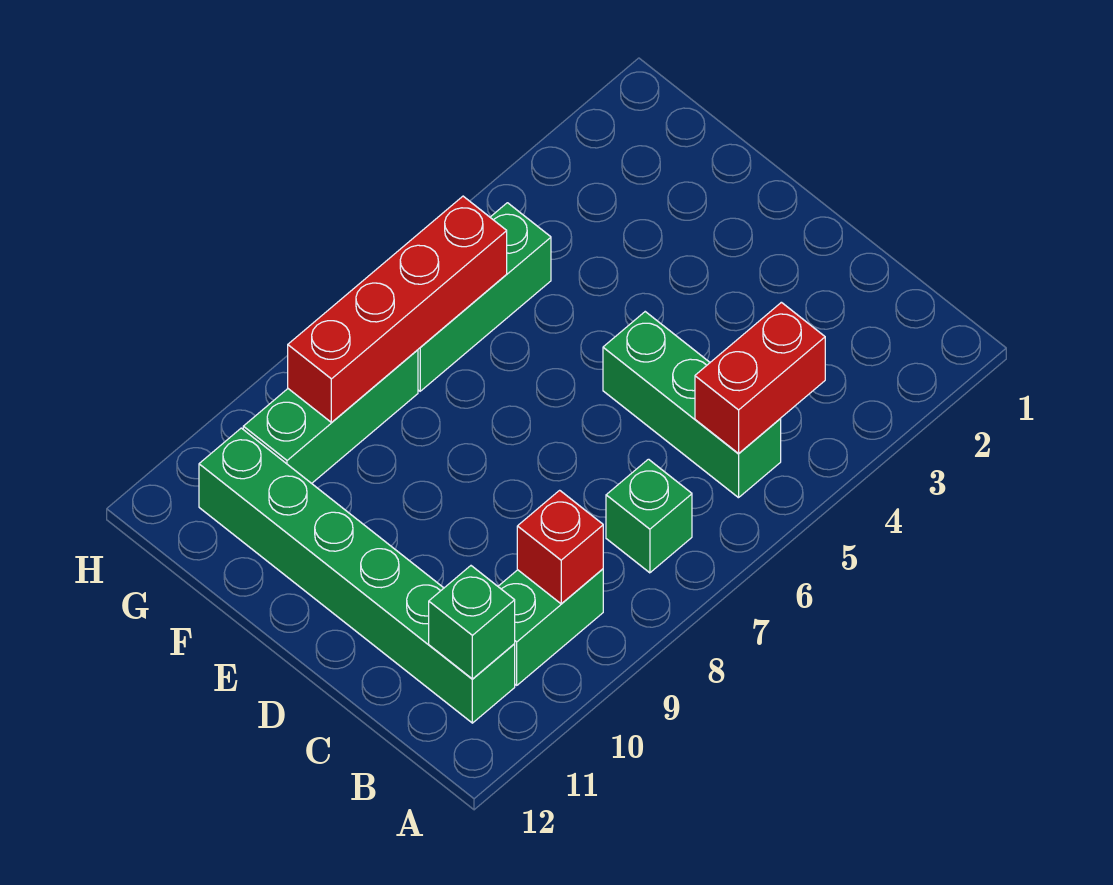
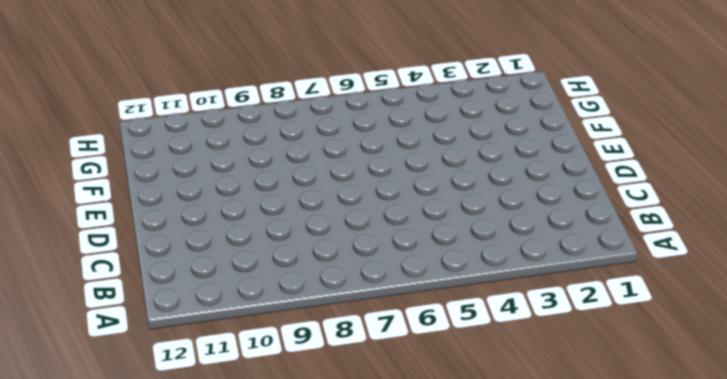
none -> green 1x3 brick [603,312,781,498]
none -> green 1x1 brick [606,459,692,573]

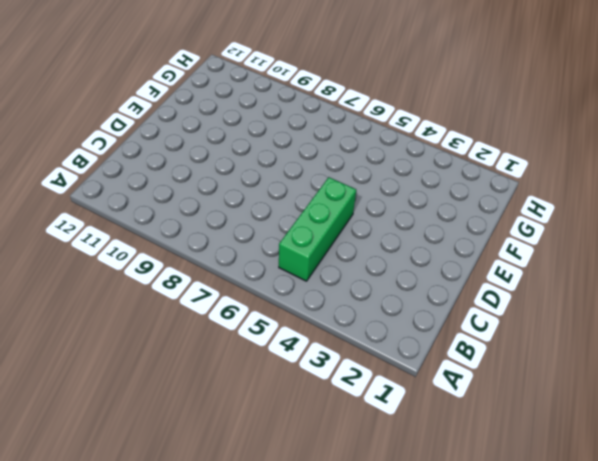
none -> green 1x1 brick [606,459,692,573]
none -> green 1x2 brick [498,569,603,685]

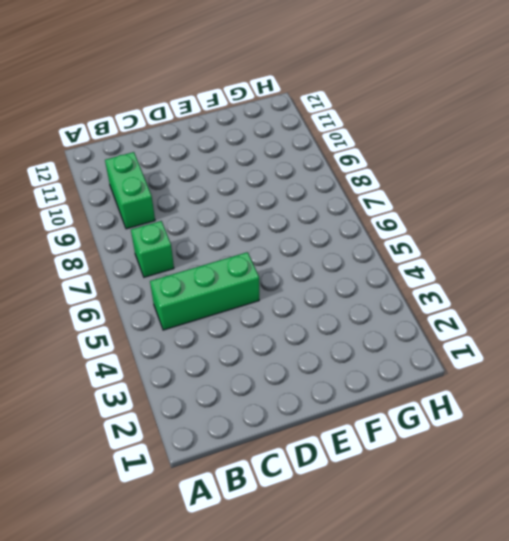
none -> green 1x6 brick [199,428,515,723]
none -> green 1x3 brick [418,203,551,391]

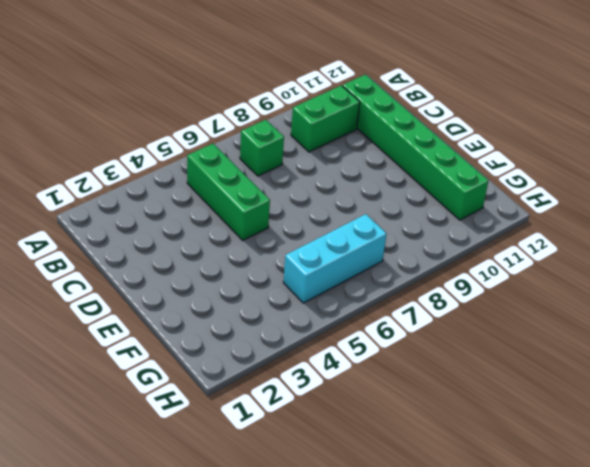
cyan 1x3 brick [283,214,386,303] -> green 1x3 brick [418,203,551,391]
none -> green 1x3 brick [243,350,418,483]
none -> red 1x2 brick [695,302,825,453]

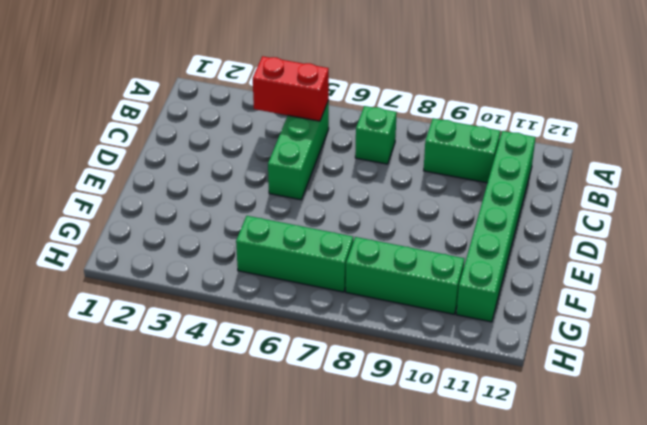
none -> red 1x1 brick [517,490,603,604]
none -> green 1x1 brick [429,566,515,679]

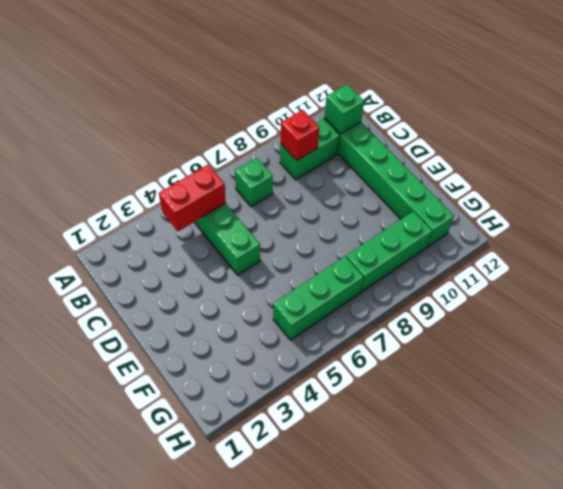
none -> red 1x4 brick [288,196,507,422]

